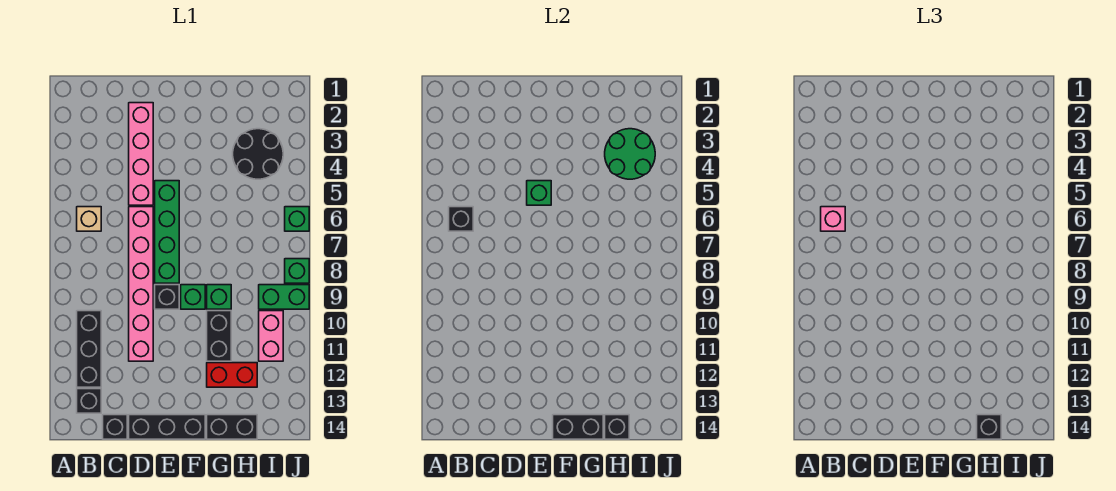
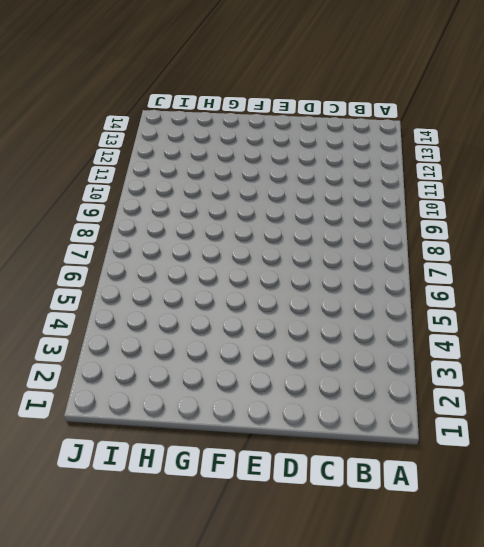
none -> tan 1x1 brick [77,207,101,231]
none -> black 1x3 brick [77,311,101,387]
none -> black 1x1 brick [77,389,101,413]

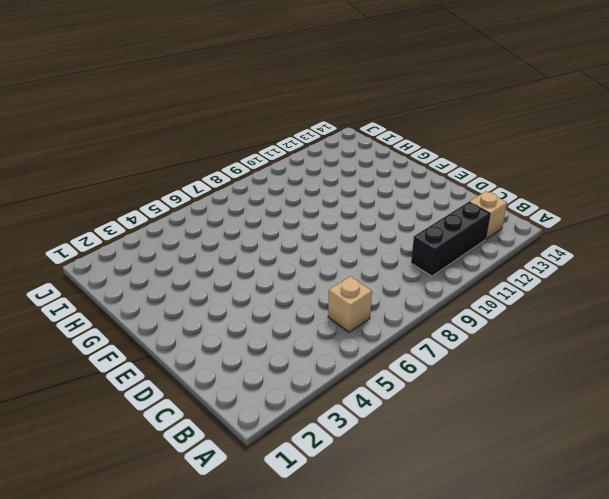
tan 1x1 brick [470,191,507,239] -> black 1x1 brick [77,389,101,413]
none -> black 1x1 brick [103,415,127,439]
none -> pink 1x4 brick [129,103,153,205]
none -> pink 1x6 brick [129,207,153,361]

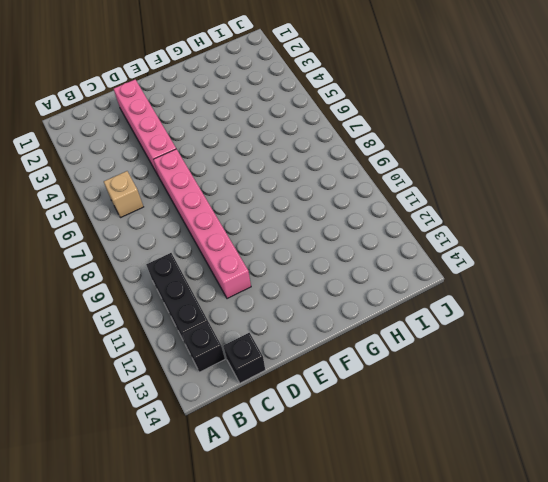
none -> black 1x3 brick [129,415,205,439]
none -> green 1x4 brick [155,181,179,283]
none -> black 1x1 brick [155,285,179,309]

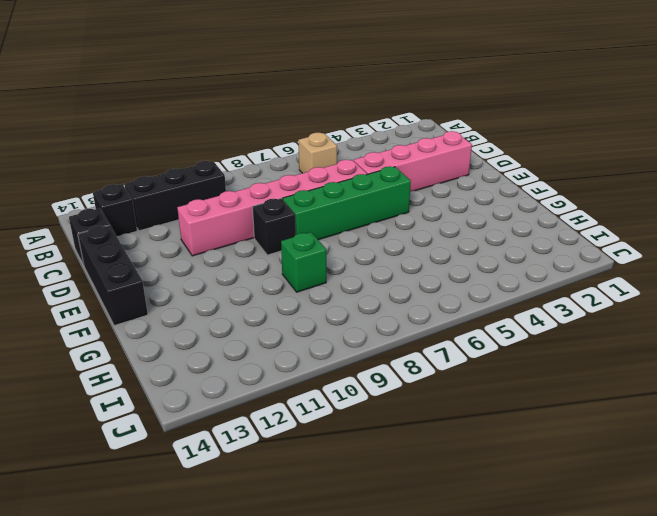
none -> green 1x1 brick [181,285,205,309]
none -> black 1x2 brick [207,311,231,361]
none -> red 1x2 brick [207,363,257,387]

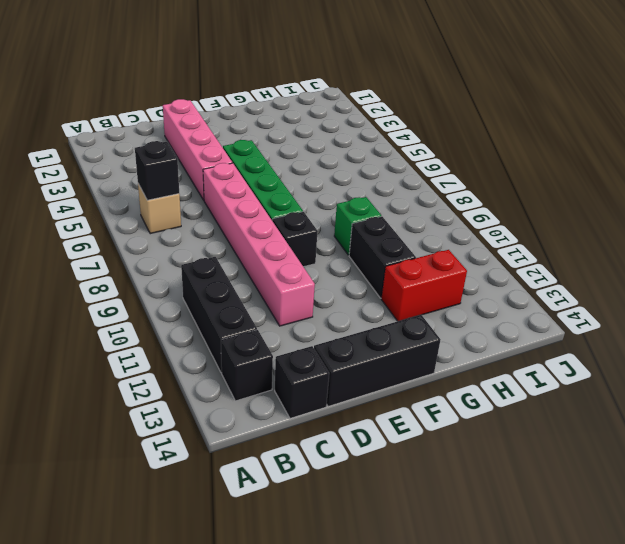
none -> green 1x1 brick [181,285,205,309]
none -> black 1x2 brick [207,415,257,439]
none -> black 2x2 round brick [233,129,283,179]

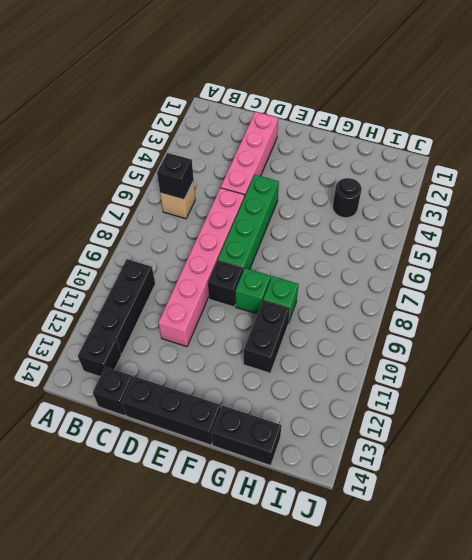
black 1x1 round brick [333,178,362,218] -> black 2x2 round brick [233,129,283,179]
none -> red 1x2 brick [207,363,257,387]
none -> green 1x2 brick [259,285,309,309]
none -> pink 1x2 brick [259,311,283,361]

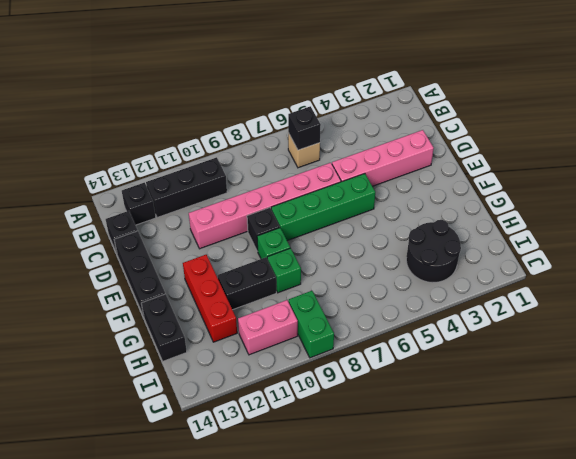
red 1x3 brick [183,255,237,342] -> red 1x2 brick [207,363,257,387]
none -> green 1x1 brick [285,207,309,231]
none -> green 1x1 brick [285,259,309,283]
none -> green 1x1 brick [527,181,551,205]

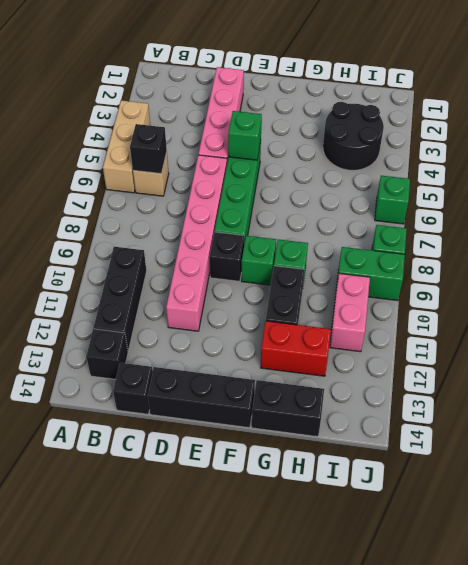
tan 1x3 brick [103,100,150,193] -> none
none -> black 1x2 brick [553,415,603,439]
none -> green 2x2 round brick [605,129,655,179]
none -> black 1x1 brick [605,415,629,439]

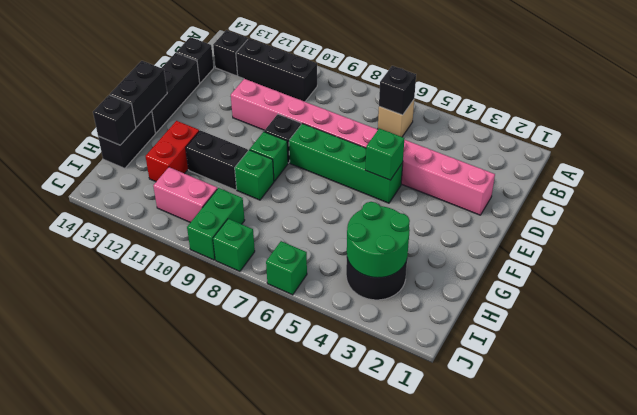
none -> pink 1x1 brick [821,207,845,231]
none -> black 1x1 brick [977,415,1001,439]

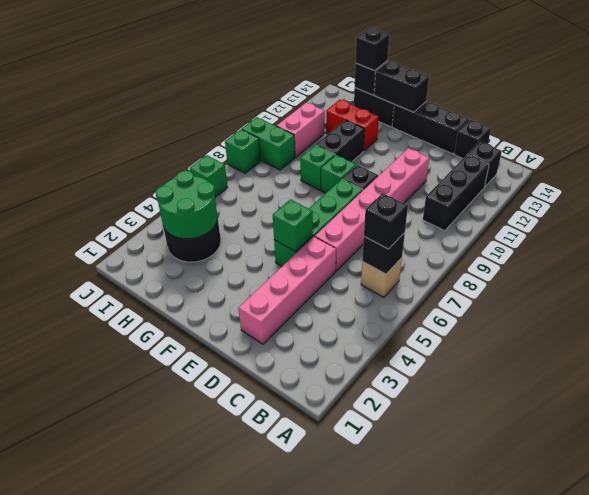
black 1x1 brick [364,193,408,249] -> pink 1x1 brick [821,207,845,231]

